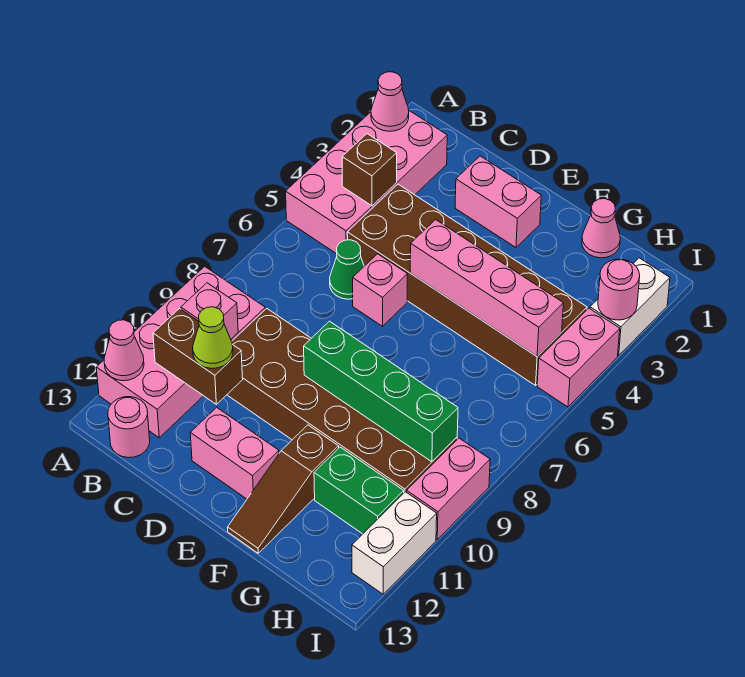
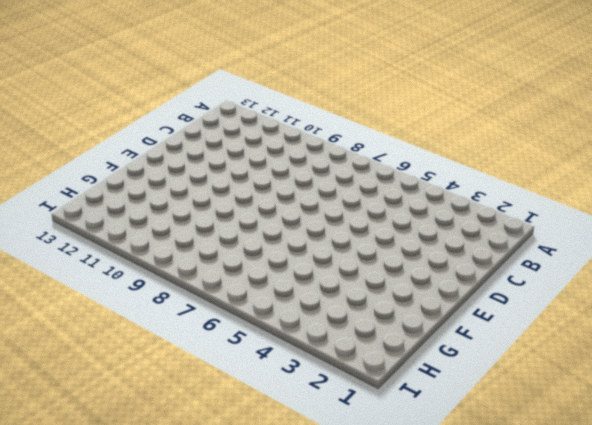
none -> pink 2x4 brick [286,111,447,254]
none -> pink 2x4 brick [96,266,265,438]
none -> pink 1x1 round brick [108,397,150,458]

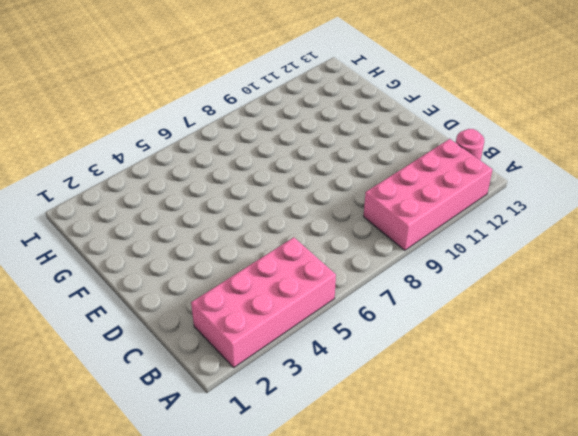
none -> brown 2x6 brick [347,184,587,385]
none -> green 1x1 cone [330,240,364,299]
none -> brown 2x6 brick [227,309,457,492]

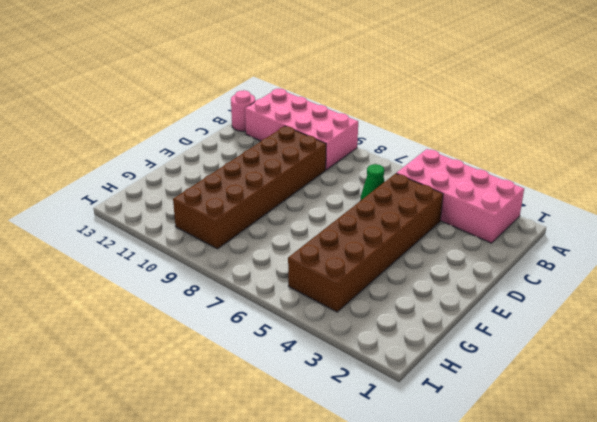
none -> pink 1x2 brick [455,156,541,247]
none -> pink 1x1 brick [353,254,408,326]
none -> pink 1x2 brick [190,407,279,499]

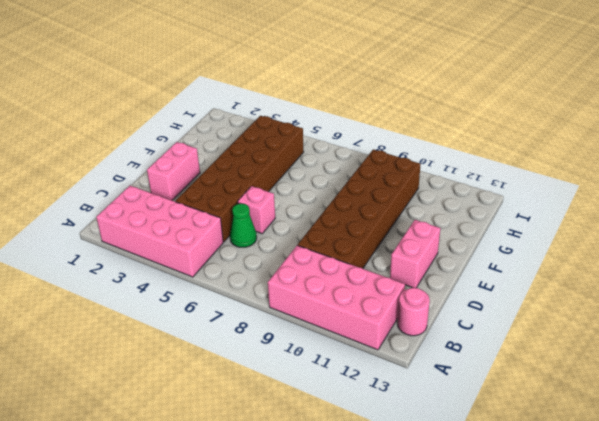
none -> brown 1x3 slope [228,425,339,553]
none -> pink 1x1 cone [582,199,620,258]
none -> green 1x2 brick [314,447,404,534]

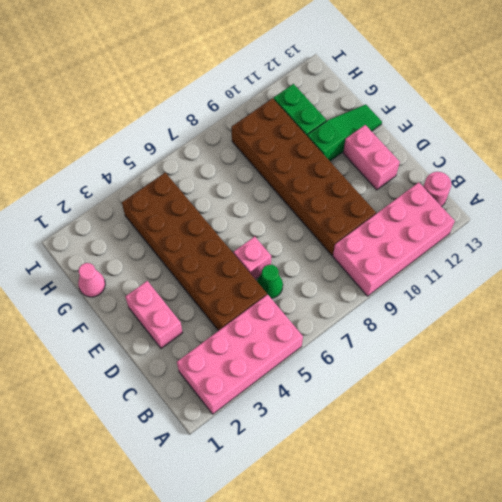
green 1x3 slope [307,105,382,161] -> brown 1x3 slope [228,425,339,553]
none -> white 1x2 brick [590,258,670,356]
none -> pink 1x2 brick [537,308,620,407]
none -> pink 1x2 brick [407,438,490,539]

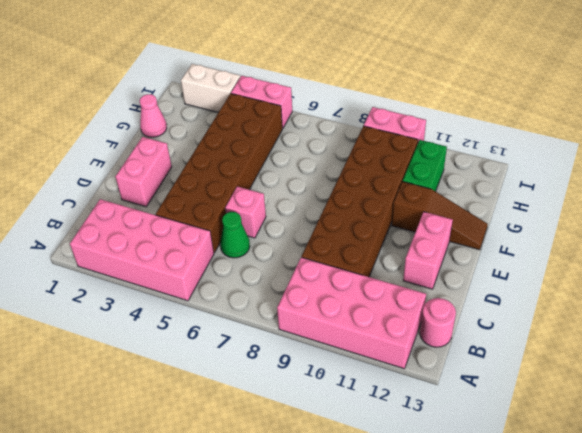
none -> white 1x2 brick [352,492,437,594]
none -> pink 1x1 cone [371,72,409,131]
none -> pink 1x1 cone [104,320,144,381]

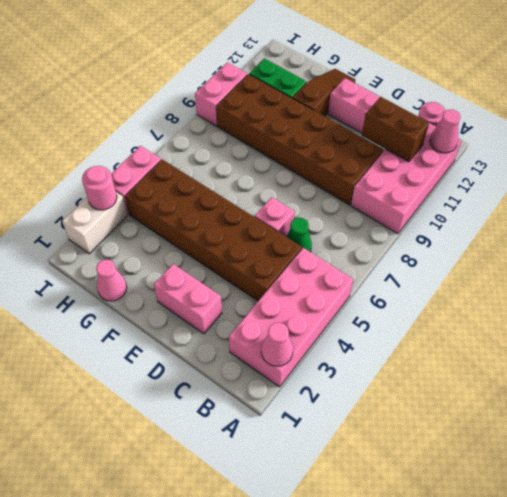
none -> white 1x2 brick [352,492,437,594]
none -> brown 1x1 brick [342,134,397,206]
none -> pink 1x1 brick [181,283,238,339]

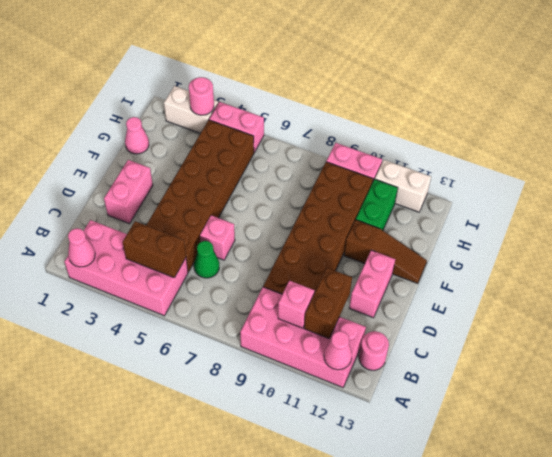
brown 1x2 brick [123,221,186,278] -> brown 1x1 brick [342,134,397,206]
none -> pink 1x4 brick [410,220,563,356]
none -> green 1x4 brick [304,321,458,462]
none -> lime 1x1 cone [193,307,233,369]

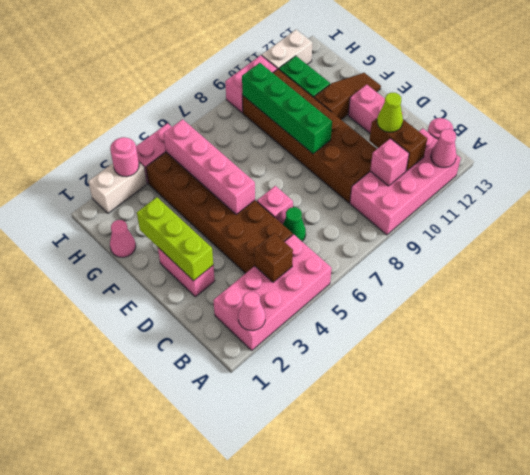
lime 1x3 brick [137,197,213,281] -> none

